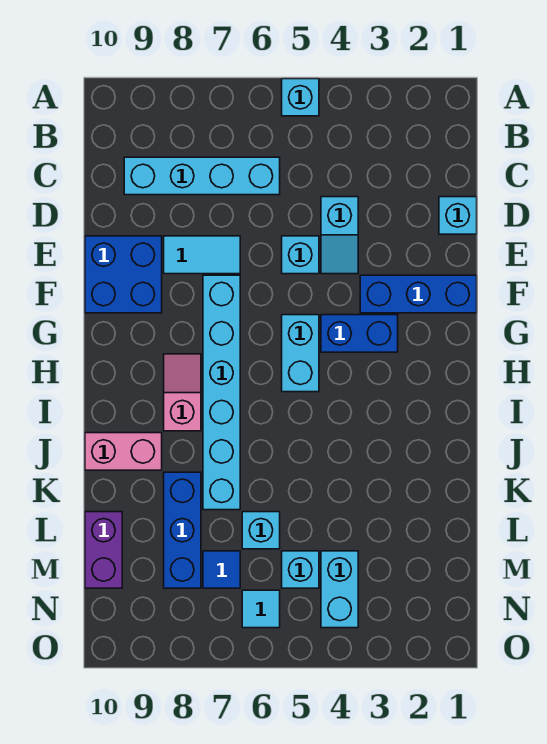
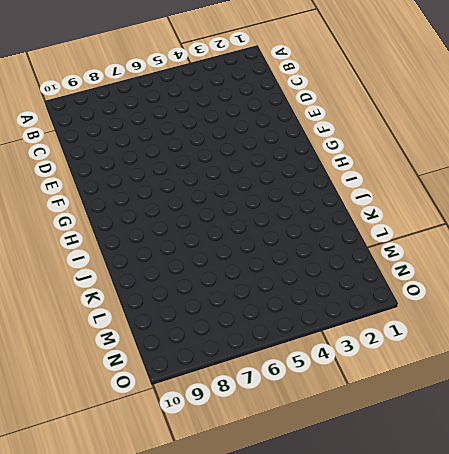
none -> cyan 1x1 brick [282,79,319,116]
none -> cyan 1x4 brick [124,157,280,195]
none -> cyan 1x1 brick [439,197,477,234]

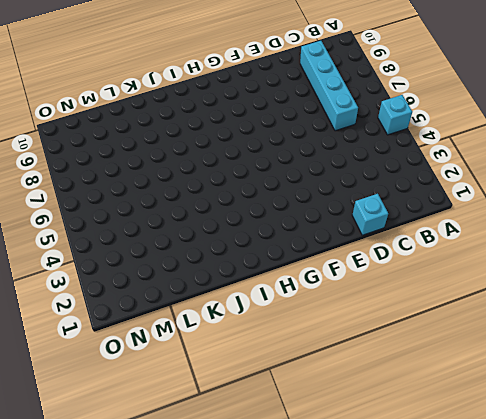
none -> cyan 1x2 slope [321,197,358,274]
none -> cyan 1x1 brick [282,236,319,274]
none -> cyan 1x2 tile [164,236,240,274]

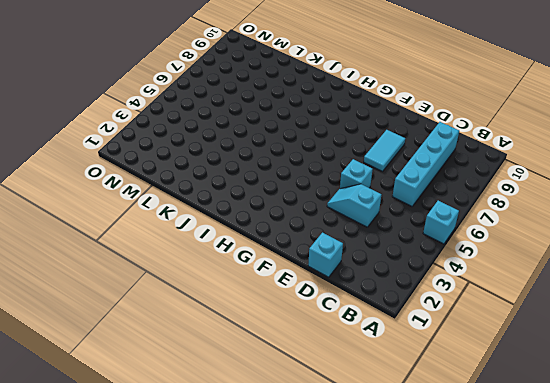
none -> blue 2x2 brick [85,236,162,313]
none -> blue 1x3 brick [360,275,477,313]
none -> cyan 1x6 brick [203,275,240,510]

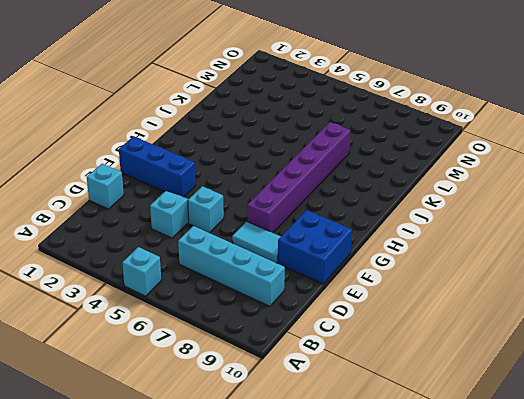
purple 1x6 brick [247,122,350,233] -> cyan 1x6 brick [203,275,240,510]
none -> blue 1x2 brick [321,315,398,352]
none -> cyan 1x2 brick [282,315,319,392]
none -> pink 1x2 slope [164,354,201,431]

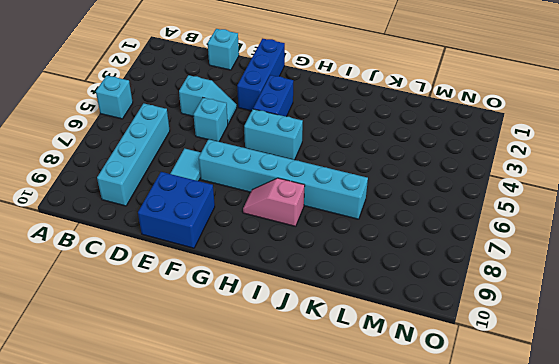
none -> pink 1x2 brick [85,433,162,470]
none -> blue 1x3 brick [164,472,201,588]
none -> cyan 1x1 brick [242,512,280,549]

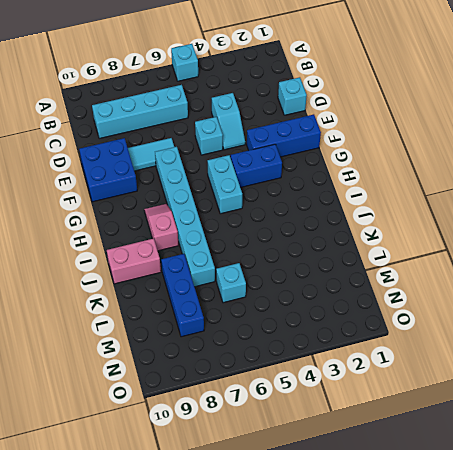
none -> purple 1x2 brick [85,512,122,588]
none -> cyan 1x2 brick [321,551,358,628]
none -> cyan 1x1 brick [282,551,319,588]

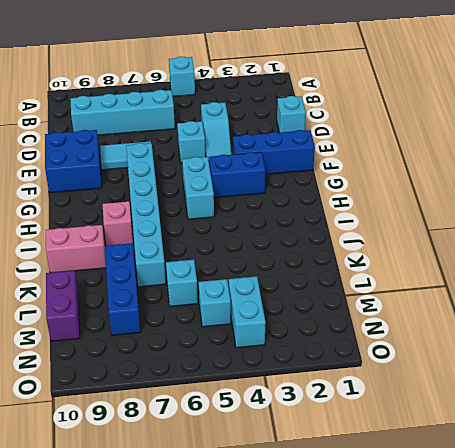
none -> blue 1x1 tile [203,551,240,588]
none -> cyan 1x1 tile [242,590,280,628]

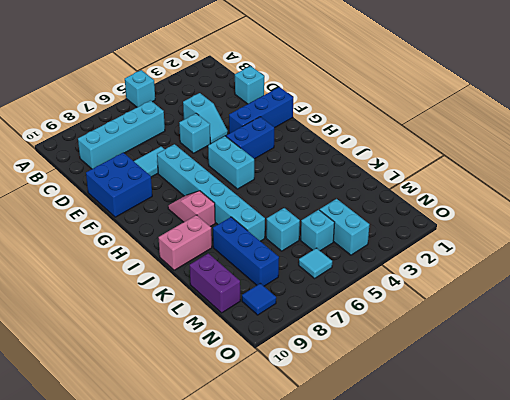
blue 1x1 tile [242,283,276,315] -> blue 1x1 tile moved to [203,551,240,588]

